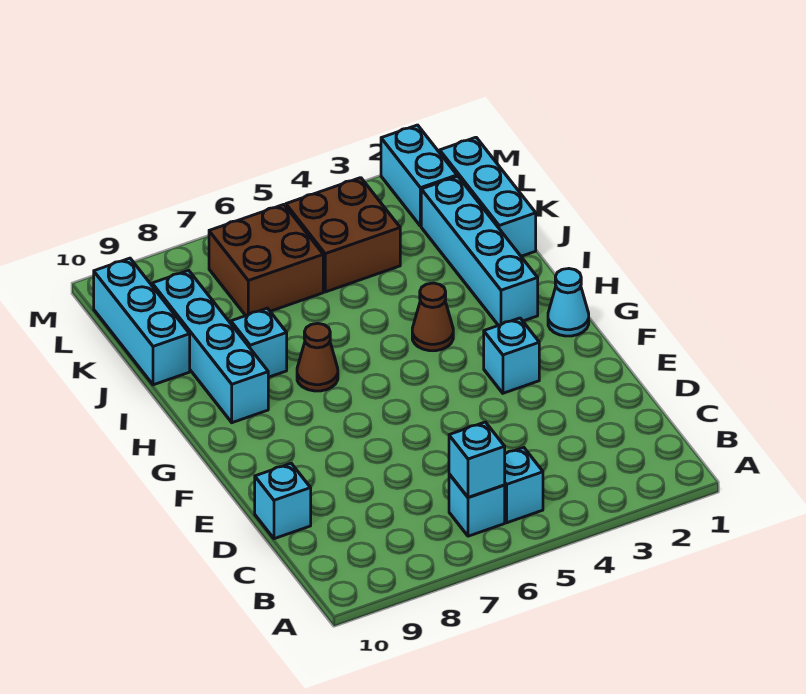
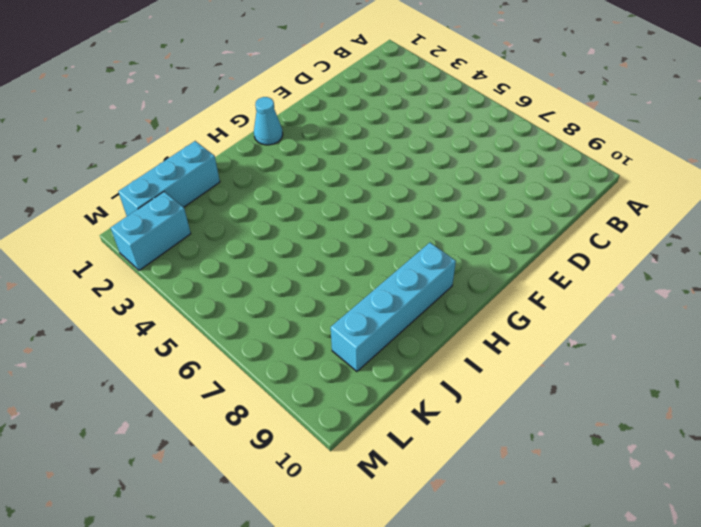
none -> cyan 1x1 brick [505,448,543,523]
none -> cyan 1x1 brick [449,474,505,536]
none -> cyan 1x1 brick [255,463,311,539]

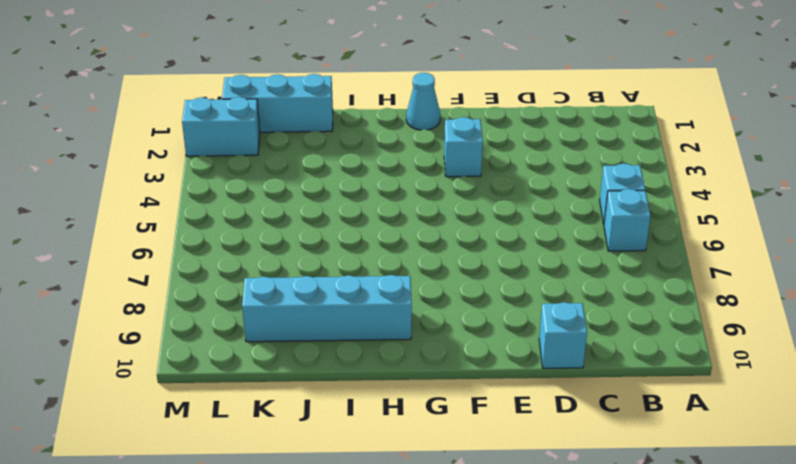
none -> cyan 1x4 brick [421,176,538,326]
none -> brown 1x1 cone [412,283,453,351]
none -> brown 1x1 cone [297,323,338,391]

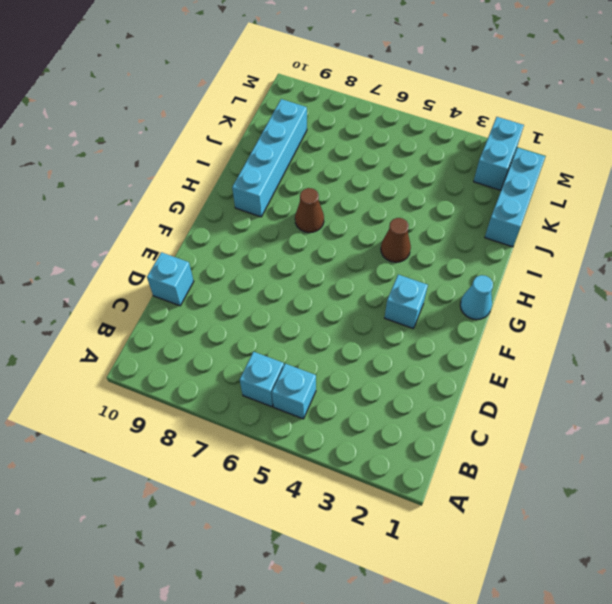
none -> cyan 1x4 brick [421,176,538,326]
none -> cyan 1x1 brick [231,308,287,377]
none -> cyan 1x3 brick [94,258,190,385]

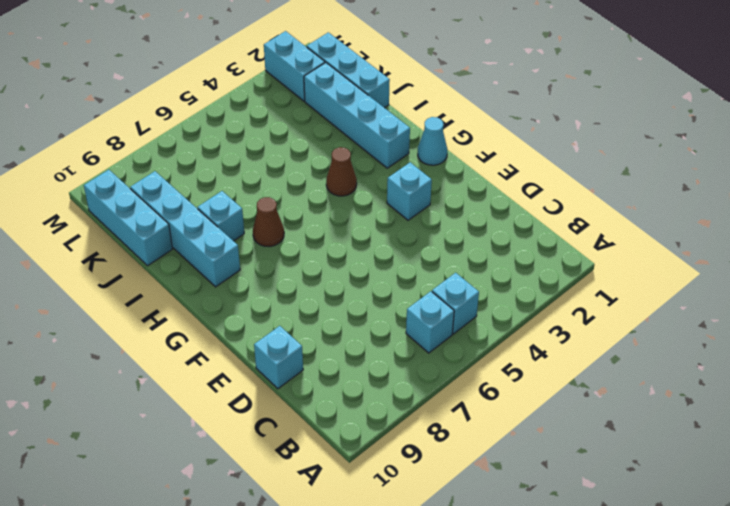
none -> brown 2x2 brick [286,178,400,292]
none -> brown 2x2 brick [209,205,323,316]
none -> cyan 1x1 brick [449,422,505,498]

